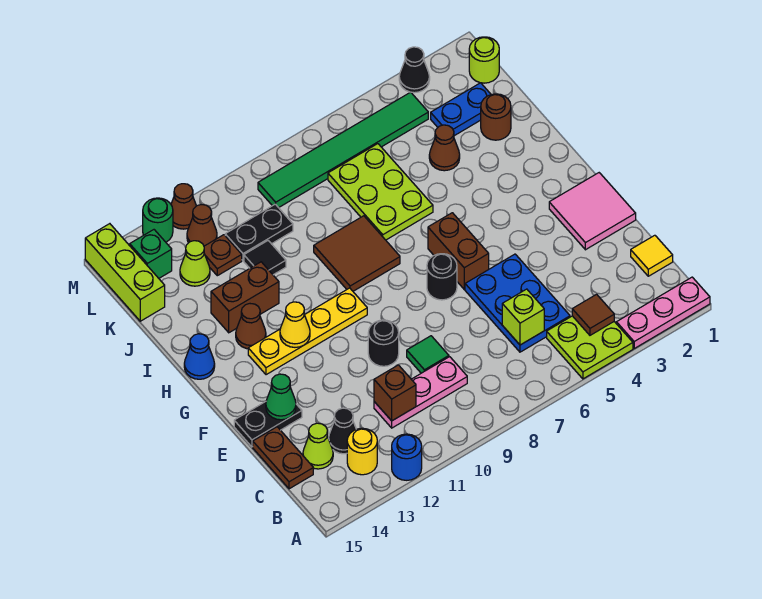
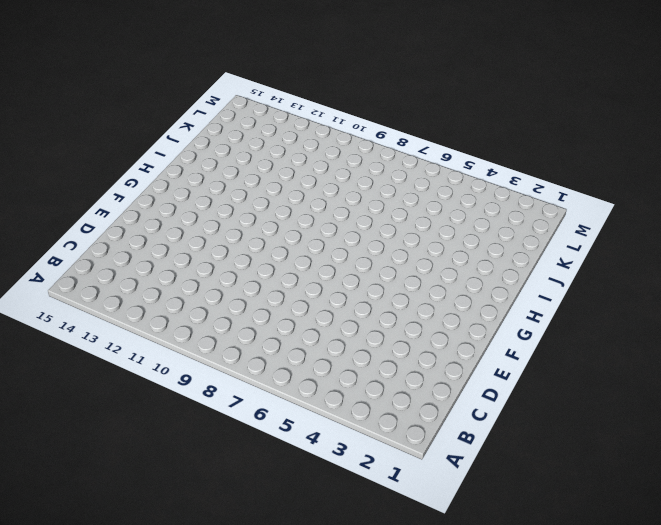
none -> pink 1x3 plate [616,277,710,348]
none -> lime 2x2 plate [547,316,633,379]
none -> blue 1x1 round brick [392,434,422,480]
none -> yellow 1x1 round brick [347,428,377,475]

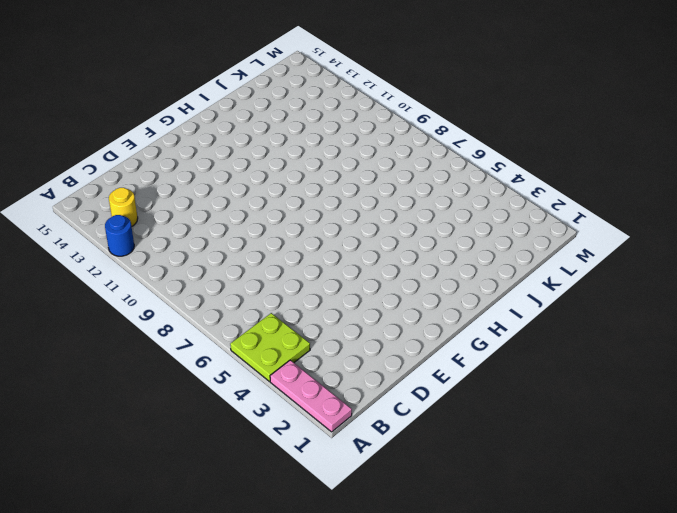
none -> yellow 1x1 tile [631,235,673,276]
none -> blue 2x3 plate [465,254,570,352]
none -> pink 1x3 plate [374,357,467,428]
none -> black 1x1 cone [329,408,356,454]

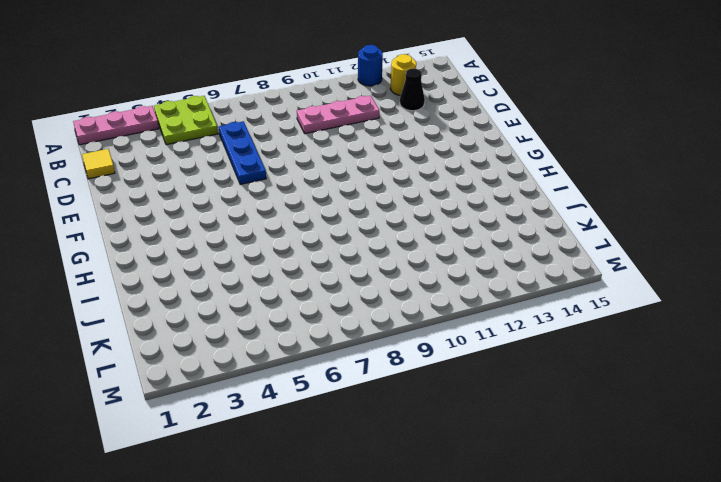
blue 1x3 plate [219,121,266,185] -> blue 2x3 plate [465,254,570,352]
none -> lime 1x1 cone [303,423,333,469]
none -> brown 1x2 plate [253,427,313,489]
none -> green 1x1 tile [407,336,449,373]
none -> pink 2x2 tile [549,173,636,250]

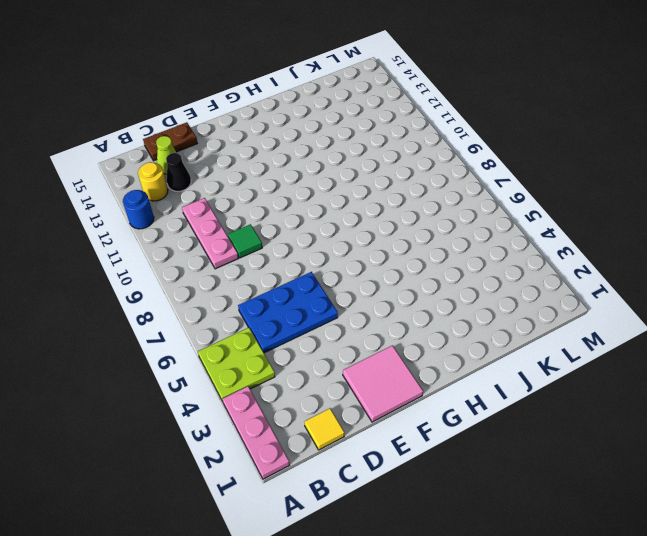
none -> black 1x1 round brick [368,320,399,366]
none -> black 1x2 plate [234,402,302,447]
none -> brown 1x2 brick [428,213,489,289]
none -> black 1x1 round brick [427,254,457,300]

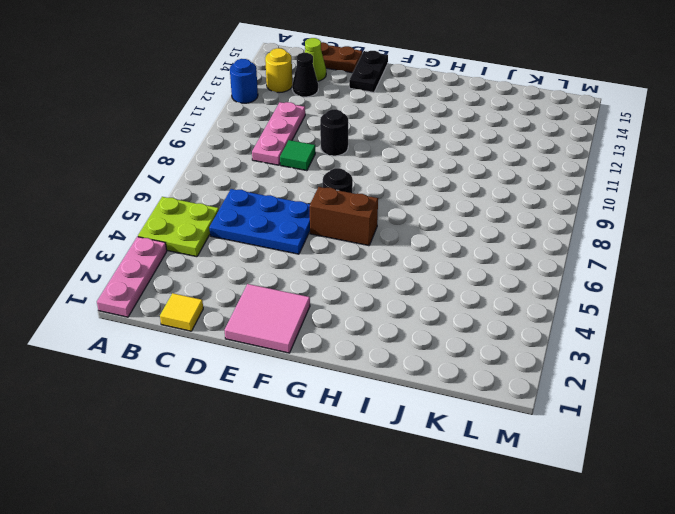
none -> yellow 1x4 plate [248,288,367,375]
none -> brown 2x2 tile [314,216,400,291]
none -> brown 1x1 cone [236,304,266,349]
none -> blue 1x1 cone [184,334,215,379]

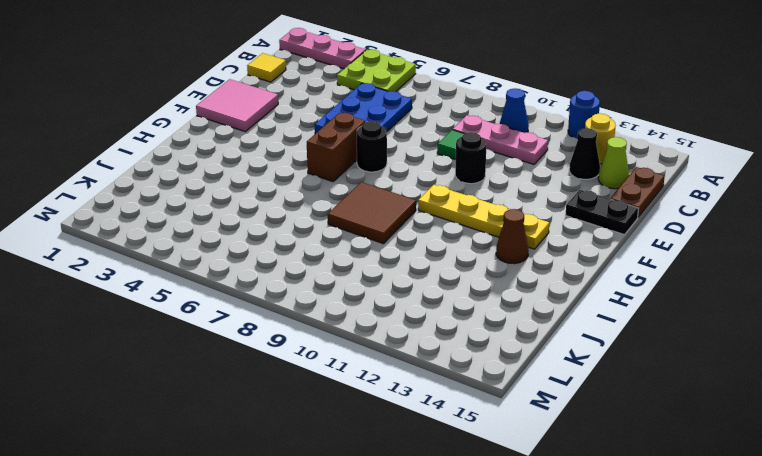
blue 1x1 cone [500,89,529,133] -> blue 1x1 cone moved to [184,334,215,379]
none -> lime 2x3 plate [328,144,433,240]
none -> brown 1x2 brick [211,262,279,333]
none -> brown 1x1 round brick [481,94,511,140]
none -> brown 1x1 cone [429,125,460,171]

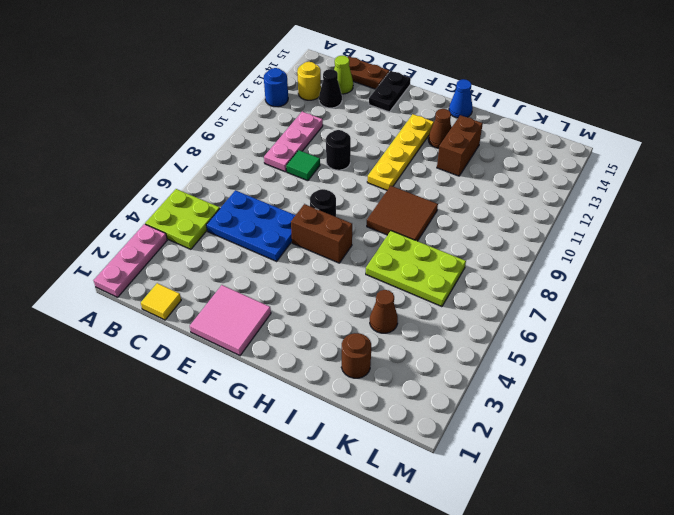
none -> black 1x1 tile [244,241,286,275]
none -> blue 1x2 plate [431,83,491,136]
none -> black 1x2 plate [225,204,293,260]
none -> brown 1x1 plate [204,235,242,276]

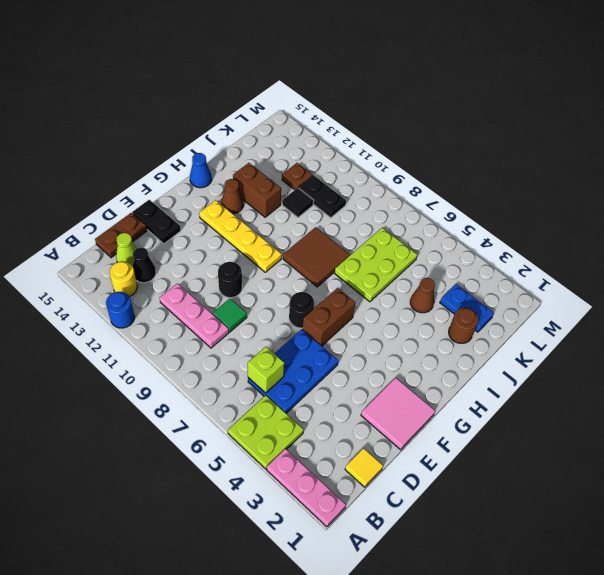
none -> lime 1x1 cone [180,241,210,286]
none -> lime 1x3 brick [85,224,165,321]
none -> lime 1x1 round brick [469,37,499,83]
none -> green 1x6 tile [258,92,428,208]

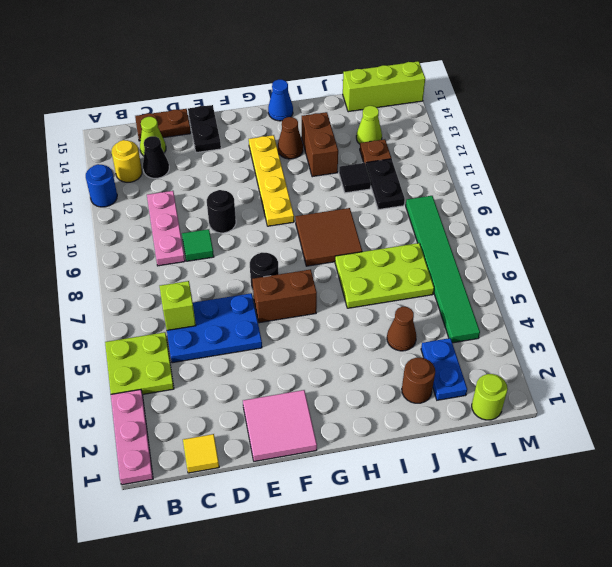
none -> brown 1x1 cone [187,205,217,246]
none -> green 1x1 brick [130,230,172,278]
none -> black 1x1 cone [399,47,430,93]
none -> brown 1x1 cone [171,184,196,229]

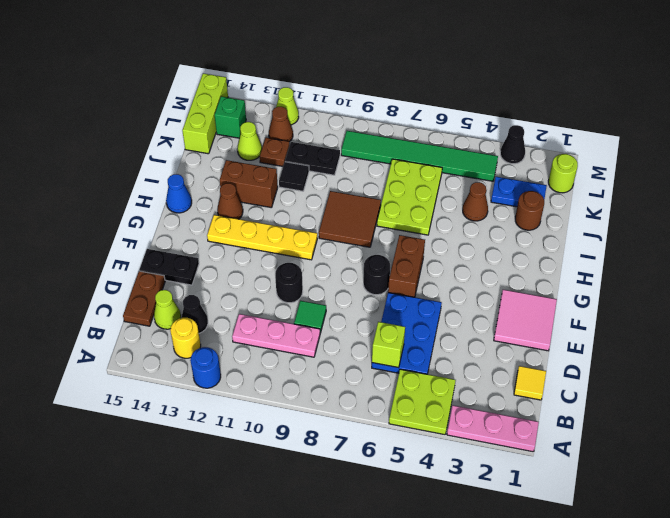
lime 1x1 cone [276,87,299,125] -> brown 1x1 cone [171,184,196,229]
none -> green 1x1 round brick [143,198,173,242]
none -> brown 1x1 tile [572,294,614,335]
none -> brown 1x1 brick [374,365,416,421]
none -> green 1x1 cone [266,374,296,420]

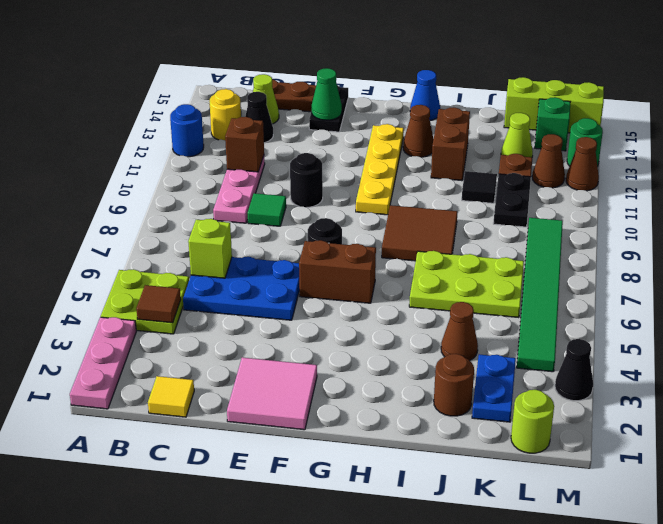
none -> yellow 1x1 cone [280,302,310,347]

